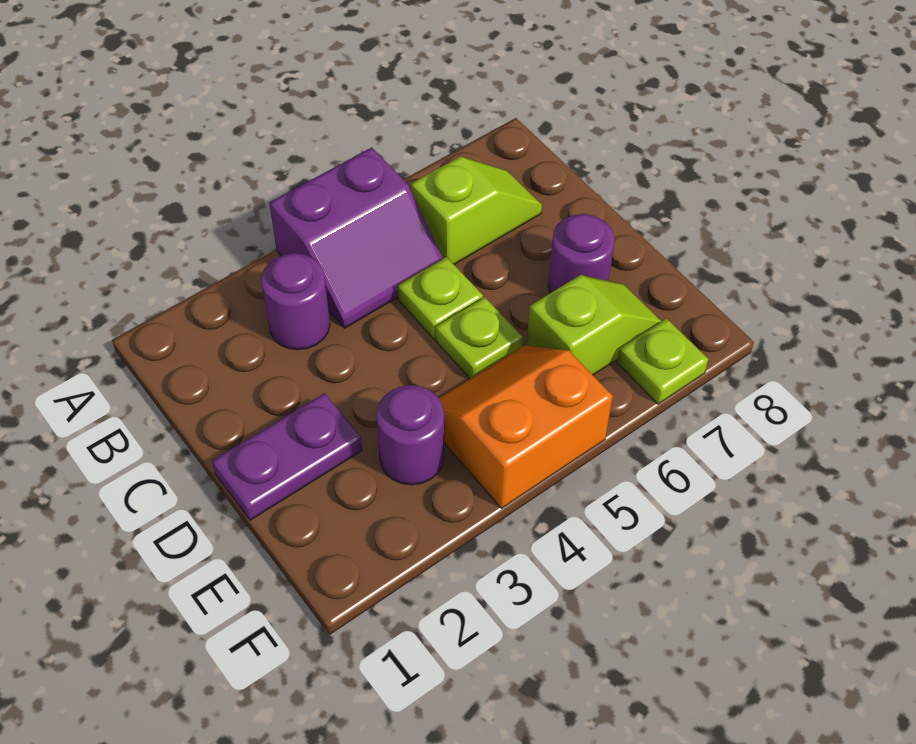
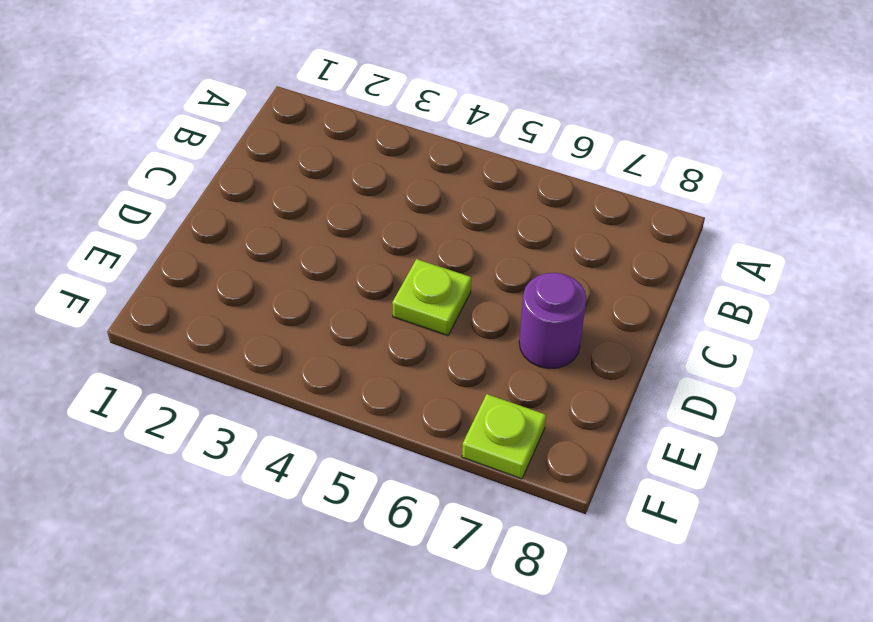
none -> purple 2x2 slope [269,148,443,328]
none -> purple 1x1 round brick [261,253,330,350]

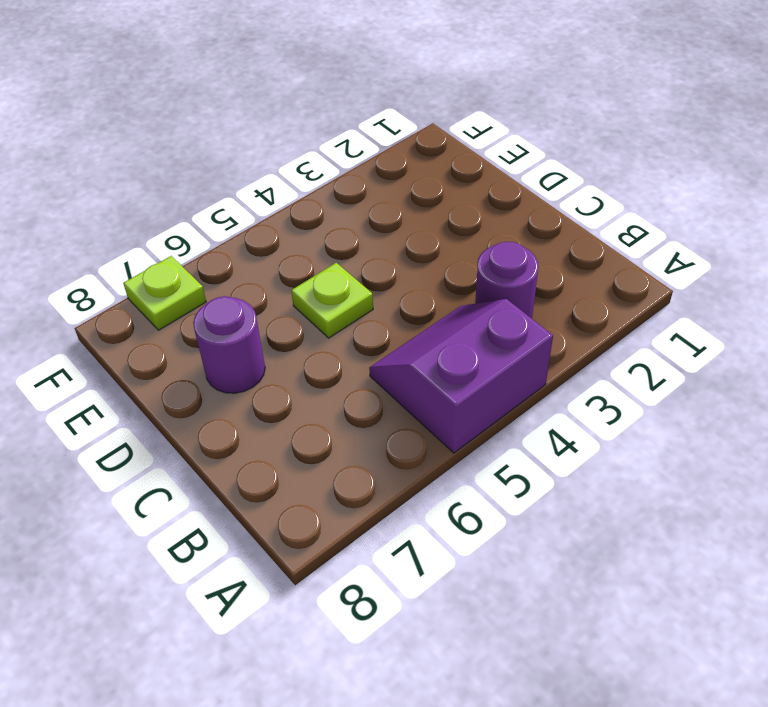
none -> lime 1x2 slope [411,156,542,264]
none -> lime 1x1 plate [398,257,483,339]

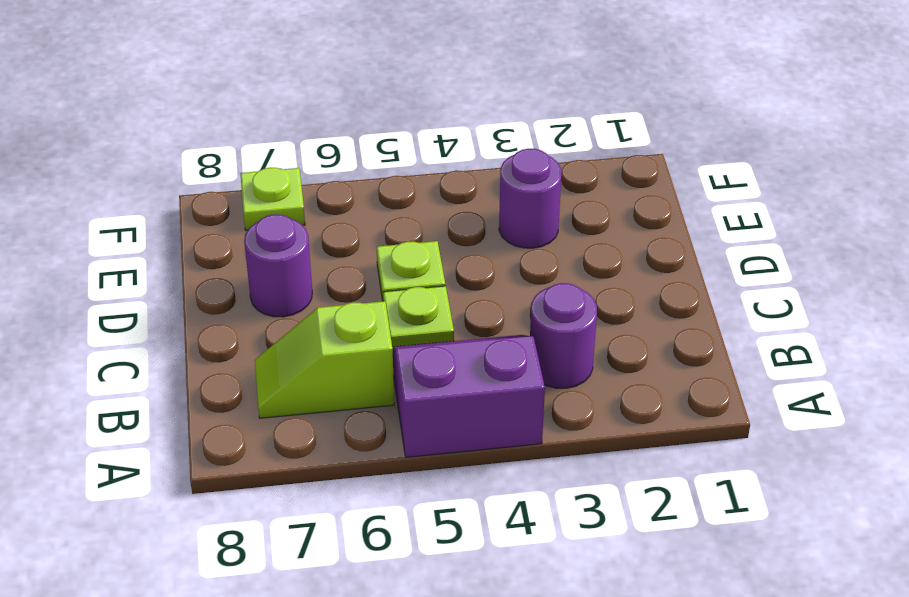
none -> purple 1x2 plate [212,393,362,520]
none -> orange 2x2 slope [439,345,613,508]

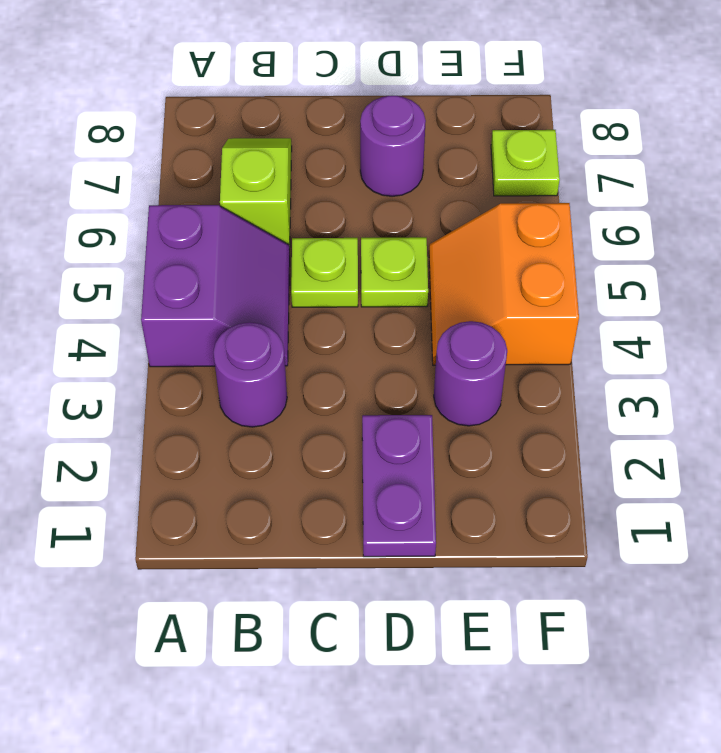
none -> lime 1x2 slope [527,275,662,375]

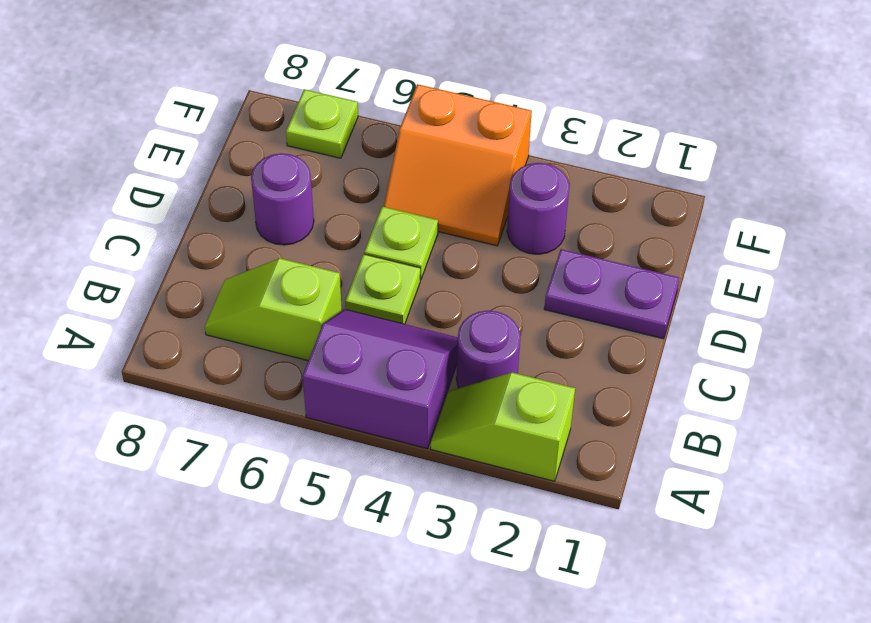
lime 1x2 slope [431,372,575,481] -> lime 1x2 slope moved to [527,275,662,375]

